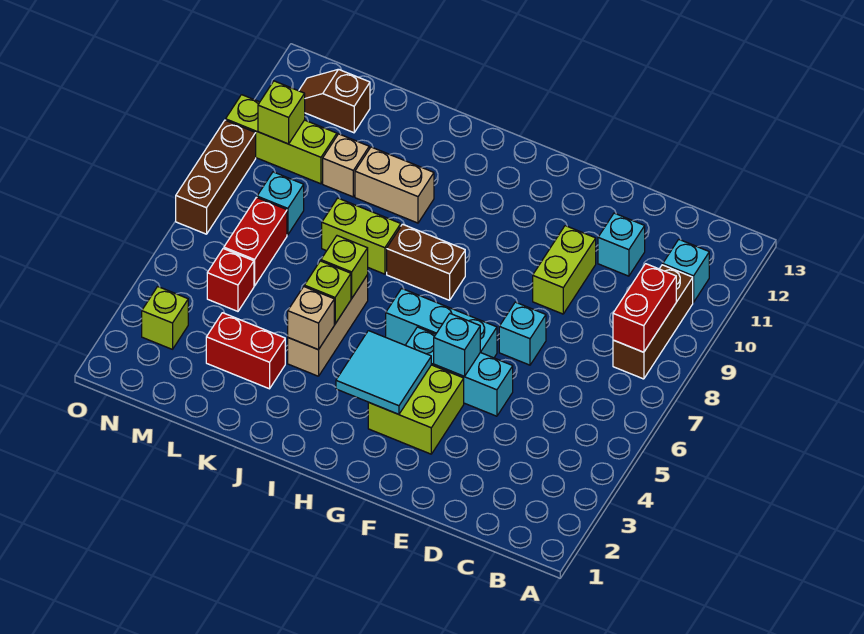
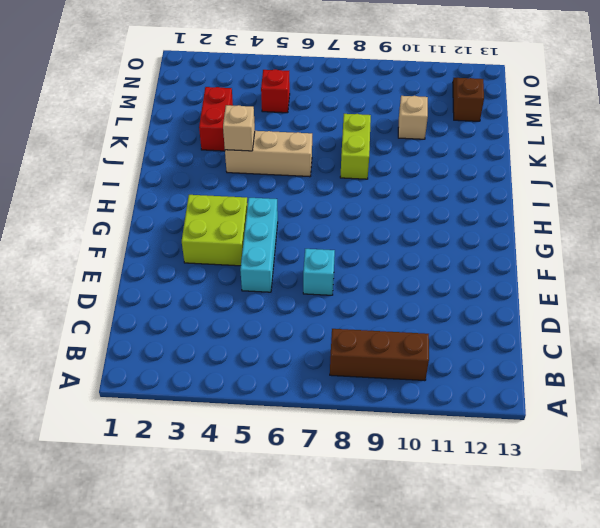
none -> cyan 1x1 brick [663,240,709,302]
none -> cyan 1x1 brick [598,213,645,276]
none -> lime 1x2 brick [533,226,596,314]

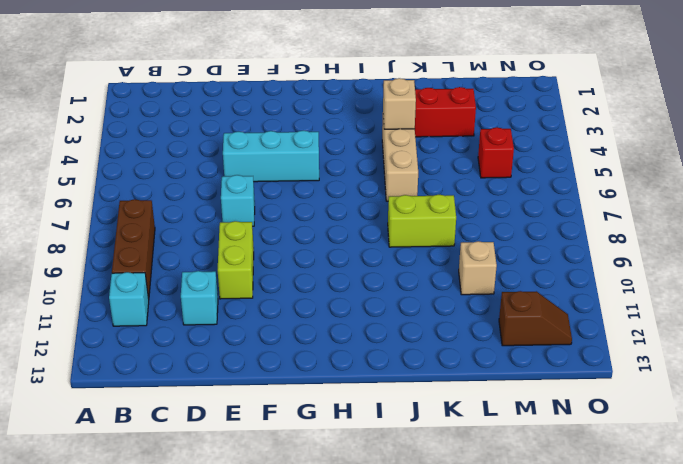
none -> lime 2x2 brick [368,365,464,454]
none -> cyan 1x3 brick [386,288,497,358]
none -> brown 1x2 brick [387,224,465,300]

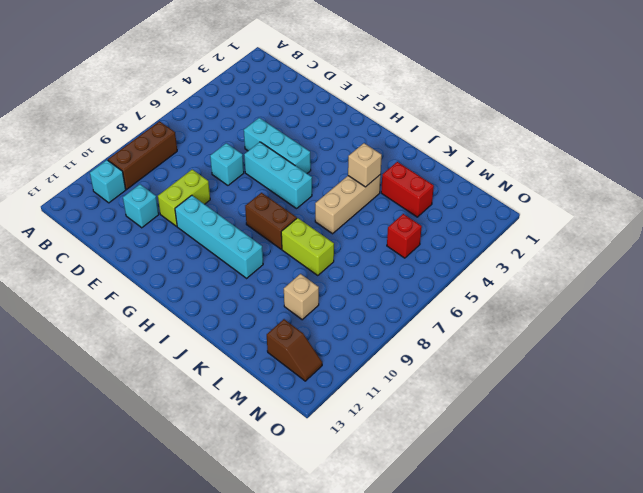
cyan 1x4 brick [175,195,263,278] -> none
none -> lime 2x2 brick [368,365,464,454]
none -> tan 1x2 brick [355,147,434,223]
none -> red 1x2 brick [224,197,287,286]

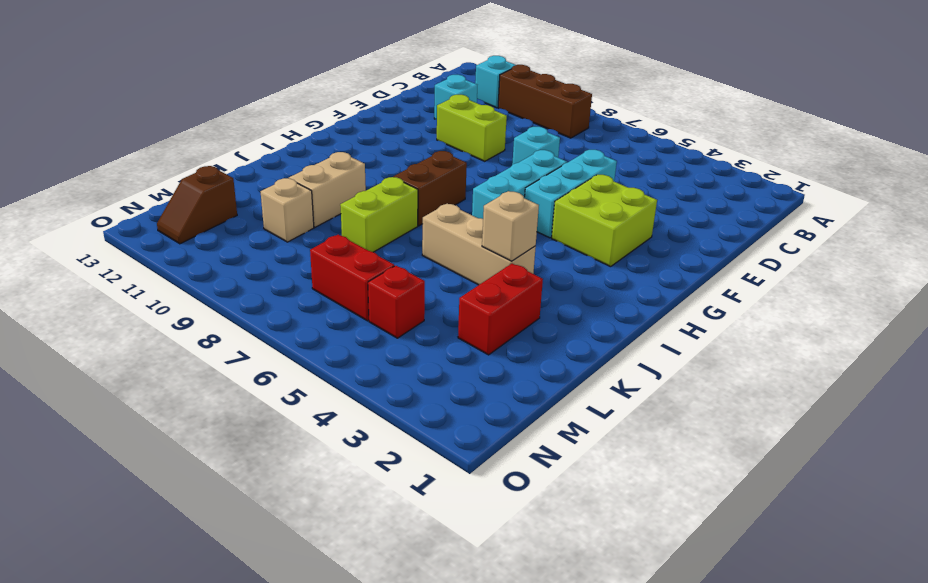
none -> cyan 1x1 brick [257,172,304,235]
none -> lime 1x3 brick [226,95,337,184]
none -> lime 1x1 brick [142,287,188,349]

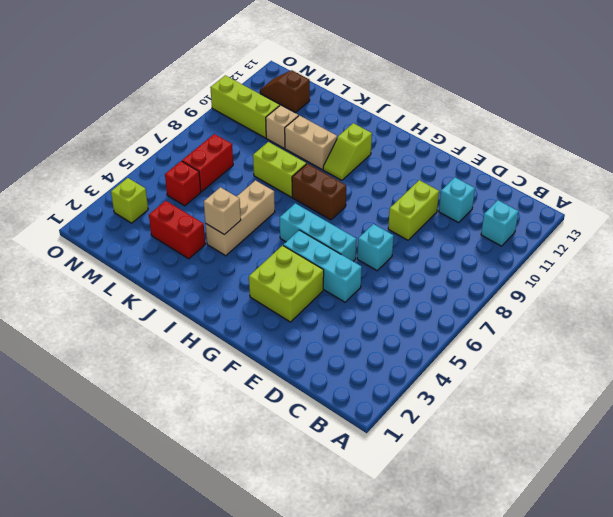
lime 1x2 slope [323,123,372,180] -> none
none -> brown 1x3 brick [613,265,693,379]
none -> cyan 1x1 brick [257,172,304,235]
none -> brown 1x3 brick [176,120,256,234]

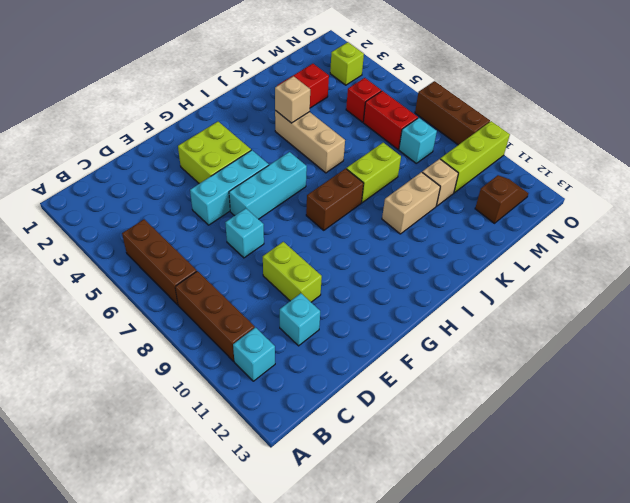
brown 1x3 brick [122,219,197,305] -> none
none -> red 1x2 brick [613,264,676,352]
none -> cyan 1x1 brick [434,314,480,376]
none -> cyan 2x2 tile [336,331,431,414]

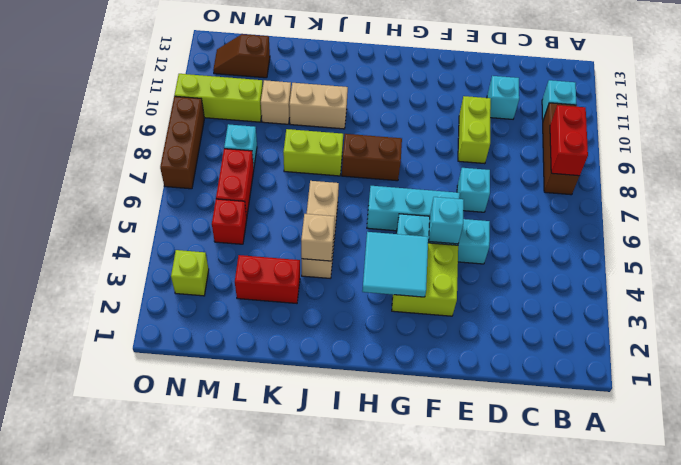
none -> lime 1x1 brick [304,261,351,324]
none -> lime 1x1 brick [321,236,368,299]
none -> lime 1x1 brick [258,81,305,144]

